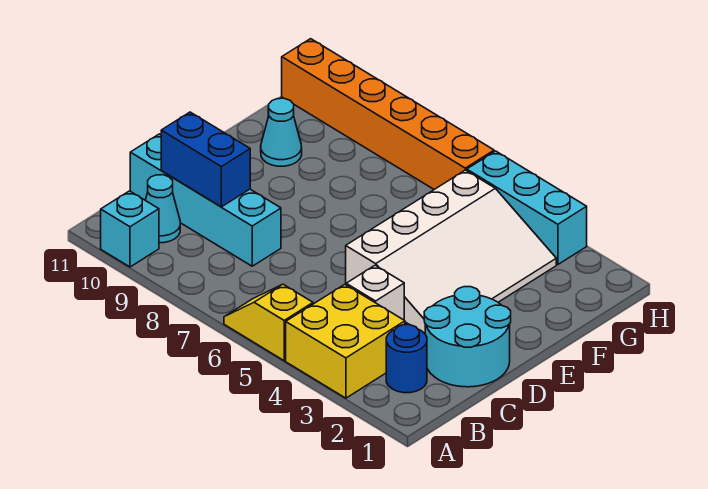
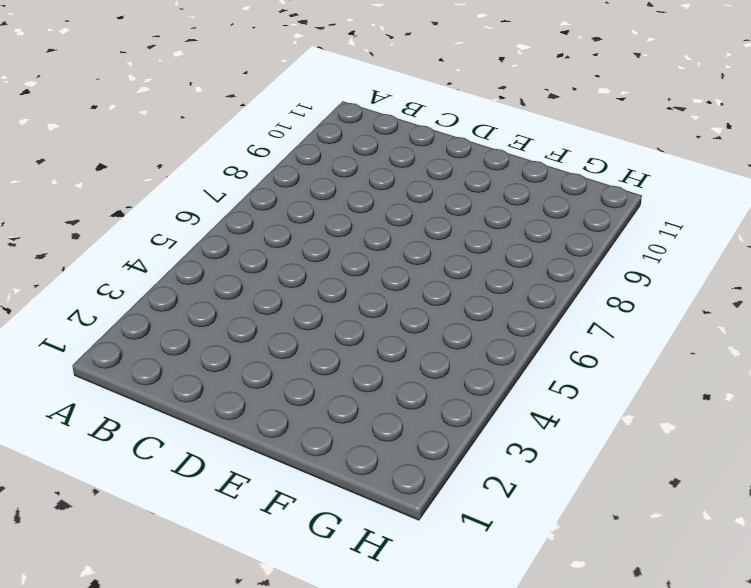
none -> yellow 2x2 brick [286,284,405,398]
none -> yellow 1x2 slope [224,284,313,361]
none -> cyan 1x1 brick [101,191,159,267]

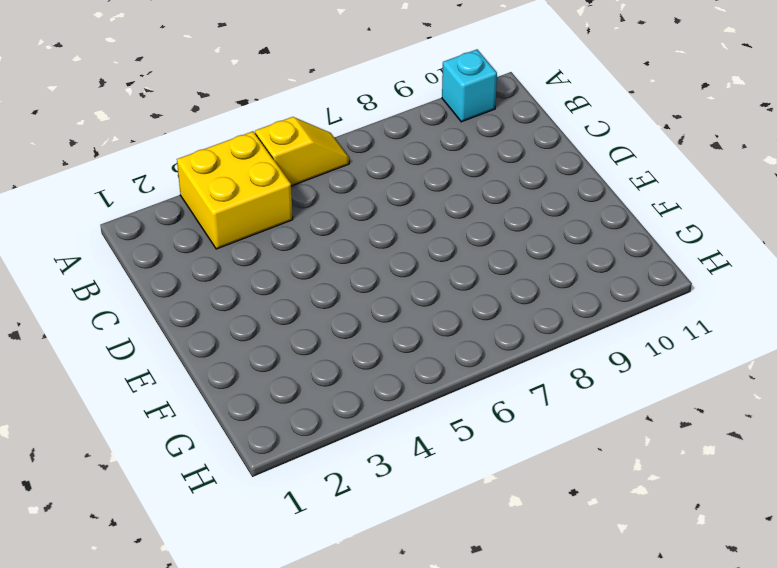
none -> blue 1x1 round brick [386,325,427,393]
none -> cyan 1x1 cone [145,175,180,243]
none -> cyan 2x2 round brick [424,287,511,387]

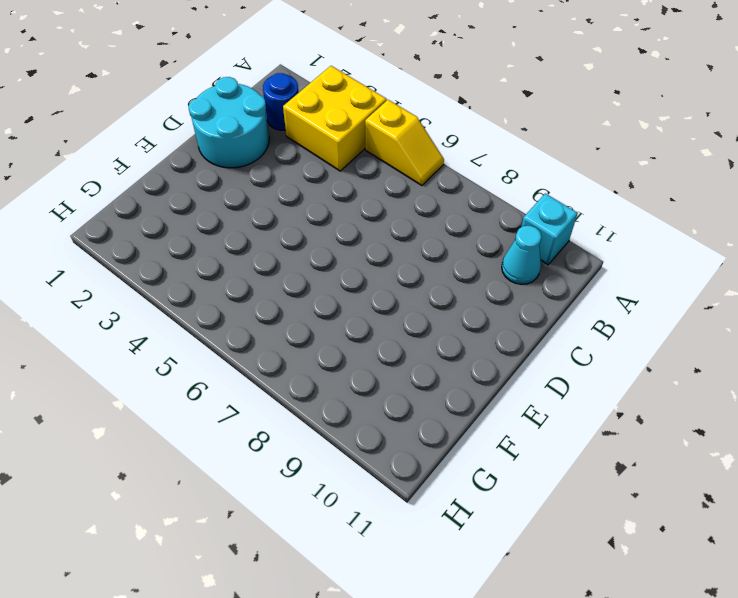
none -> white 1x1 brick [346,265,404,320]
none -> cyan 1x4 brick [130,134,281,266]
none -> white 3x4 slope [346,170,556,333]

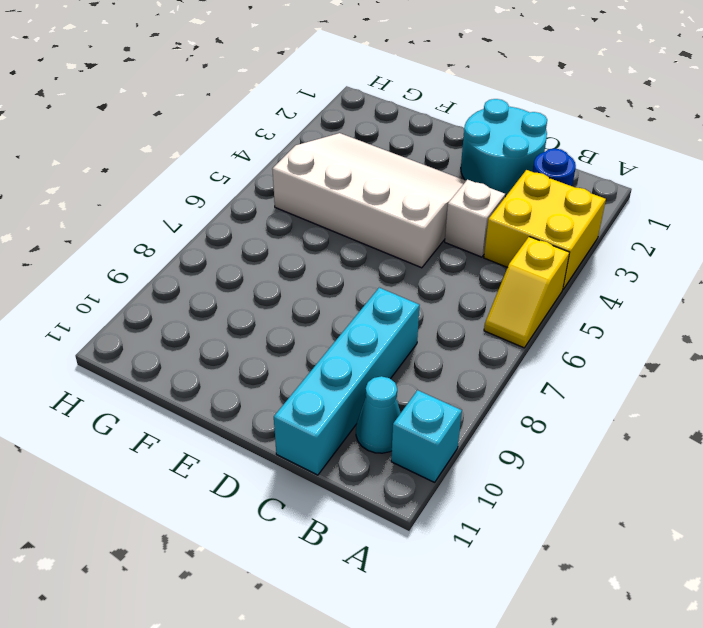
none -> cyan 1x1 cone [261,98,302,166]
none -> cyan 1x3 brick [467,151,587,265]
none -> orange 1x6 brick [282,39,494,190]

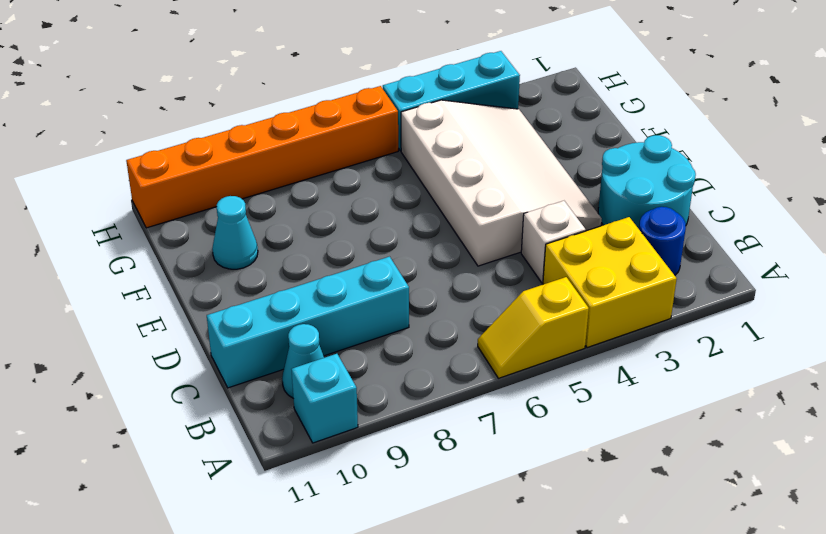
none -> blue 1x2 brick [161,112,250,207]

